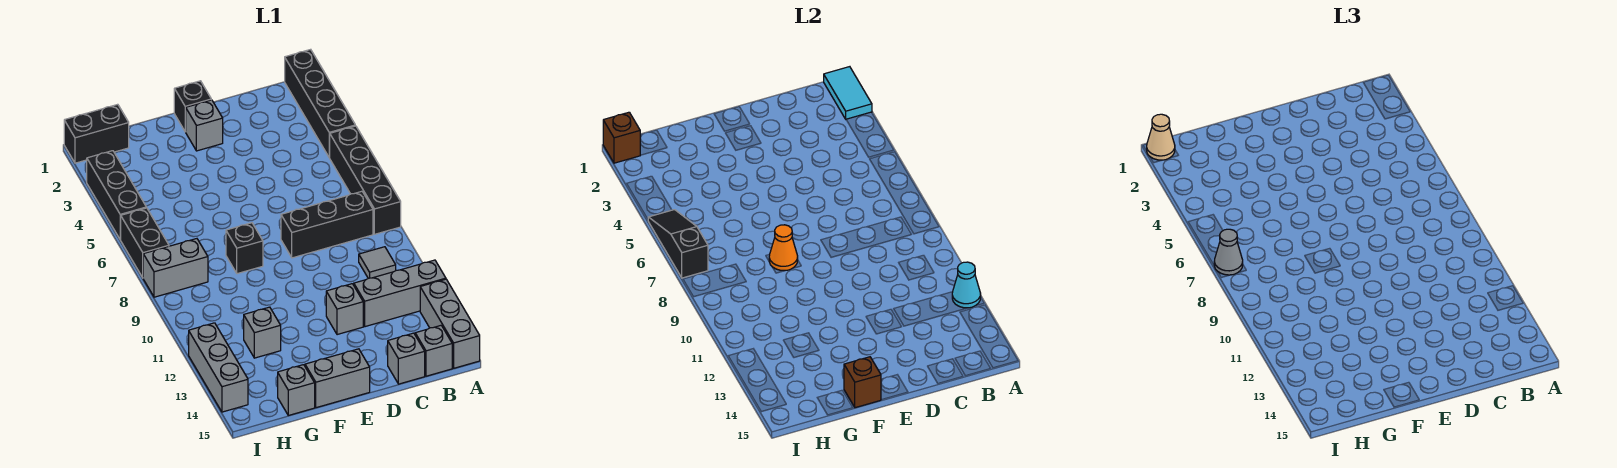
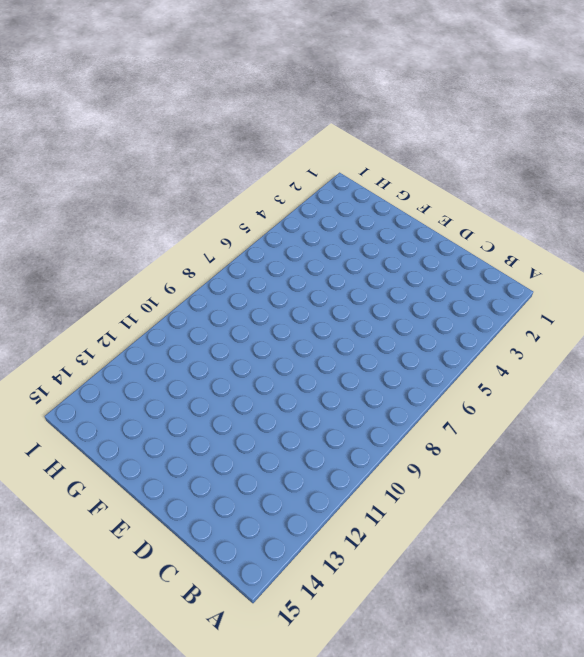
none -> black 1x4 brick [285,49,355,158]
none -> black 1x4 brick [330,126,401,234]
none -> grey 1x3 brick [354,260,446,327]

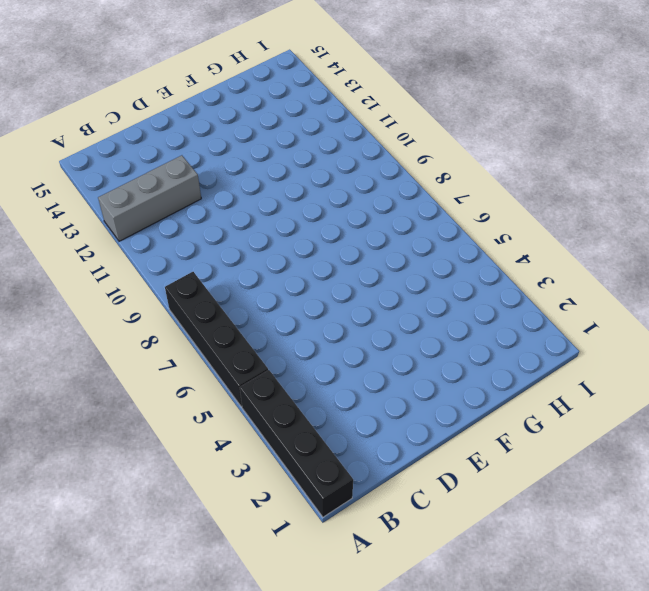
none -> grey 1x3 brick [420,279,480,368]
none -> black 1x3 brick [281,191,373,258]
none -> grey 1x1 tile [359,247,396,278]

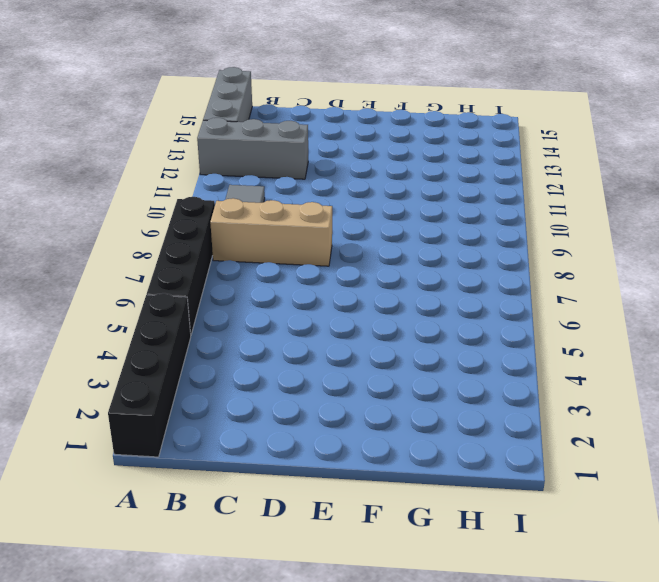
tan 1x3 brick [210,198,332,266] -> black 1x3 brick [281,191,373,258]
none -> grey 1x1 brick [415,326,452,376]
none -> grey 1x1 brick [388,333,425,384]
none -> grey 1x1 brick [326,284,363,335]

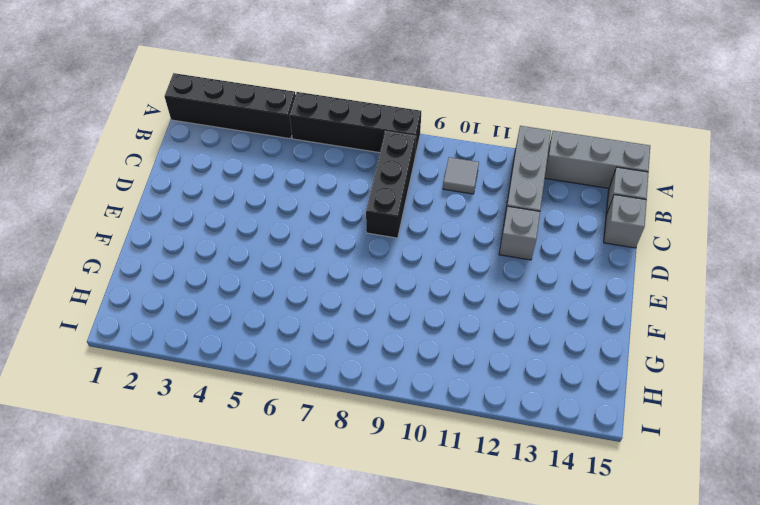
none -> black 1x1 brick [174,81,211,131]
none -> grey 1x1 brick [185,100,223,151]
none -> grey 1x2 brick [305,349,370,408]

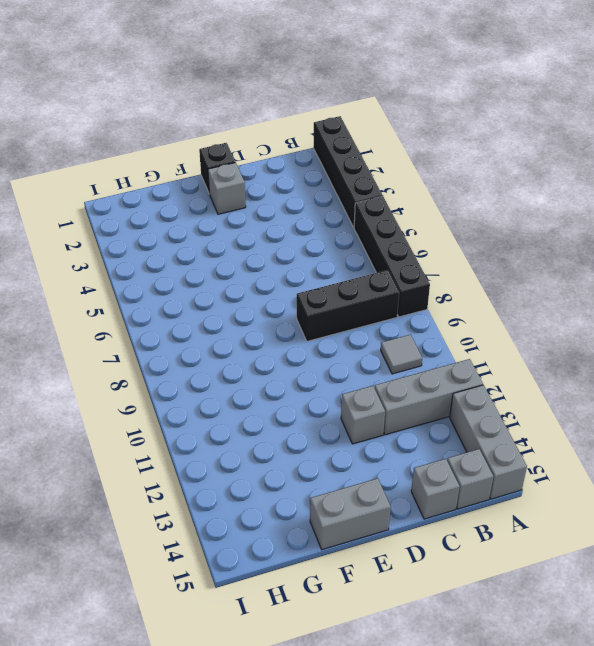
none -> black 1x1 brick [226,223,263,274]
none -> grey 1x1 brick [244,307,281,358]
none -> grey 1x1 brick [278,365,315,415]

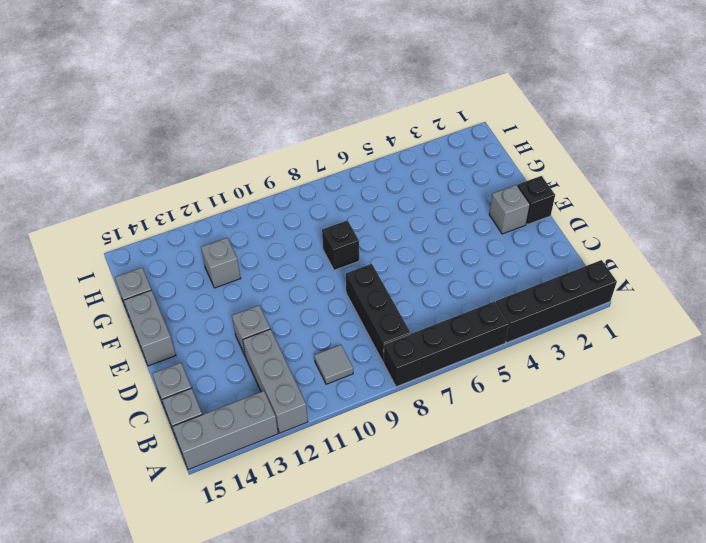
none -> black 1x2 brick [64,104,129,163]
none -> grey 1x2 brick [143,239,208,297]
none -> black 1x3 brick [87,151,146,239]

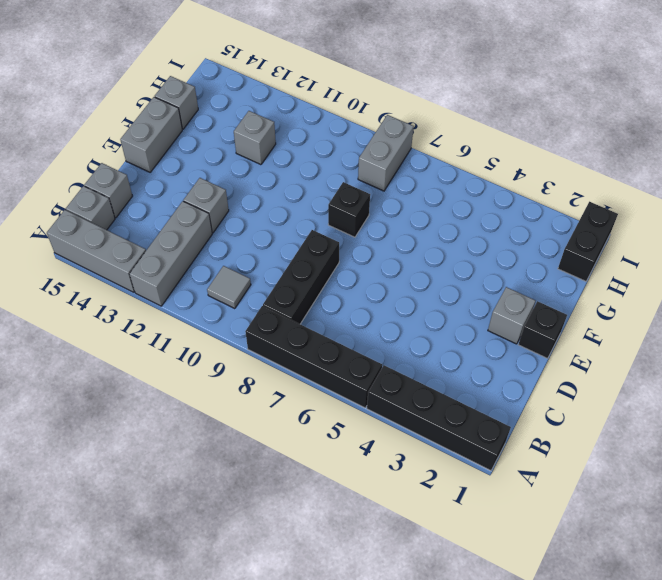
none -> black 1x3 brick [87,151,146,239]
none -> black 1x2 brick [120,208,169,277]
none -> grey 1x3 brick [189,323,248,412]

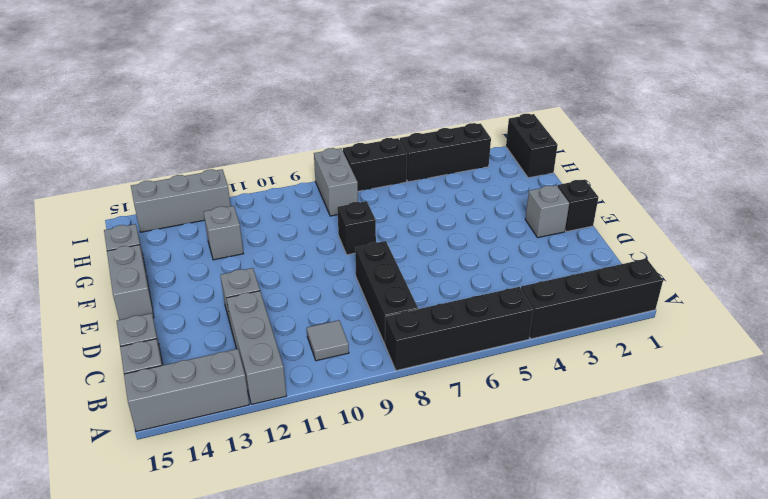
none -> cyan 1x2 tile [824,67,872,119]
none -> cyan 1x1 cone [952,262,981,308]
none -> orange 1x1 cone [769,225,798,271]

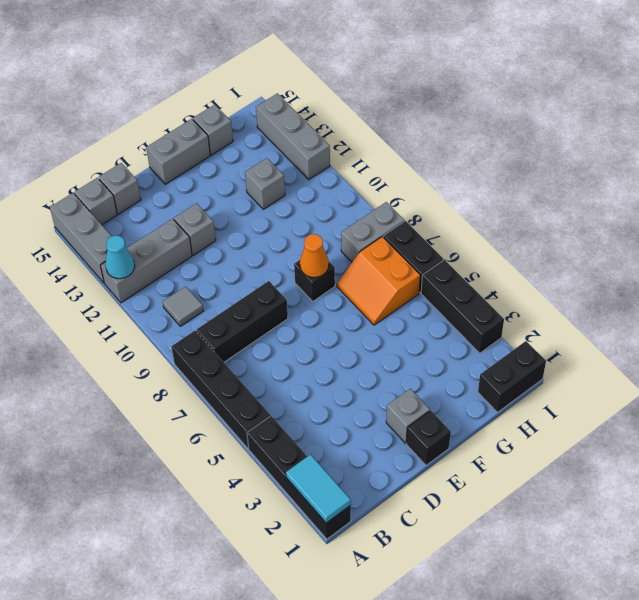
orange 2x2 slope [337,237,420,325] -> none
none -> brown 1x1 brick [844,357,881,408]
none -> brown 1x1 brick [603,112,640,163]
none -> black 1x3 slope [648,210,708,278]

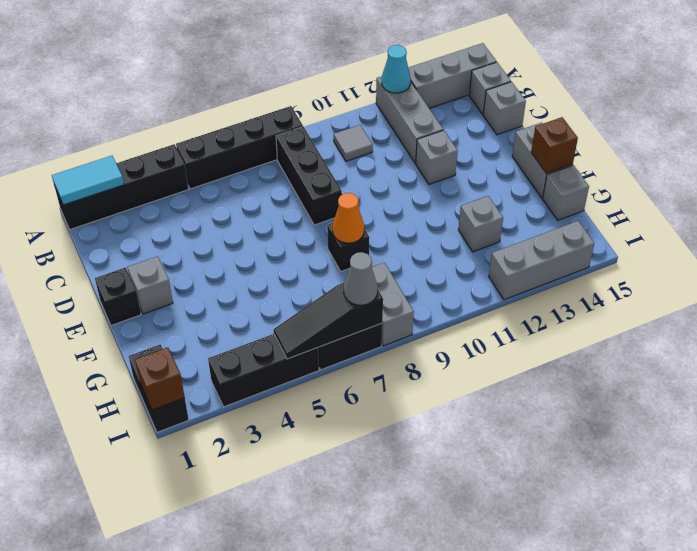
none -> tan 1x1 cone [1147,114,1175,160]

